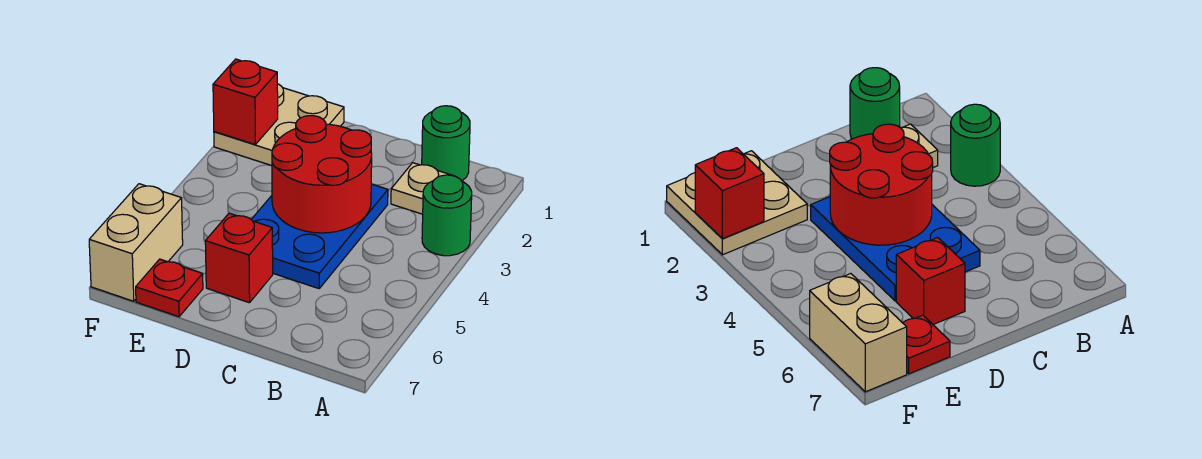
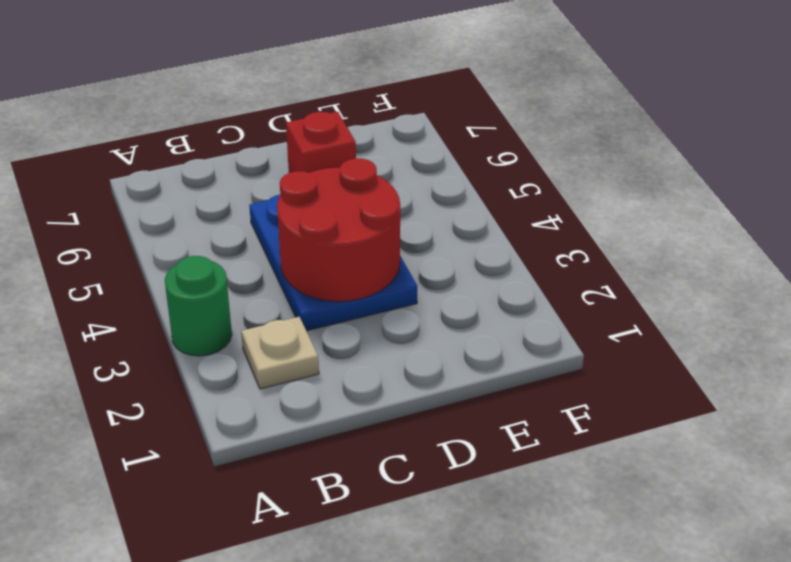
none -> green 1x1 round brick [422,106,470,181]
none -> tan 2x2 plate [214,84,344,166]

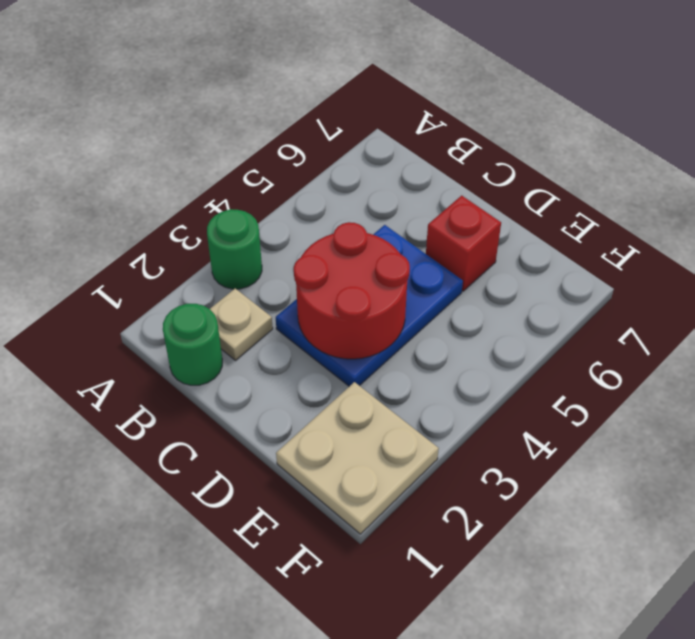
none -> red 1x1 plate [136,259,203,317]
none -> tan 1x2 brick [89,184,183,301]

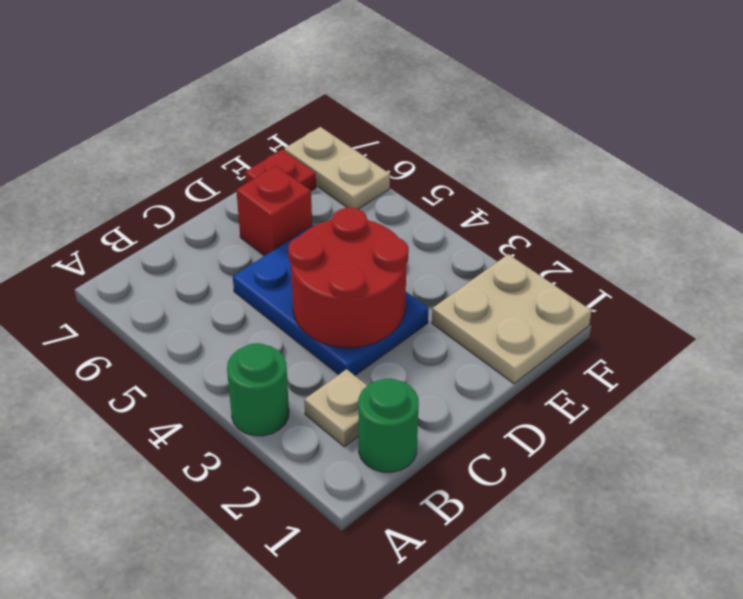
tan 1x2 plate [284,127,390,209] -> tan 1x2 brick [89,184,183,301]
none -> red 1x1 brick [213,59,278,144]

